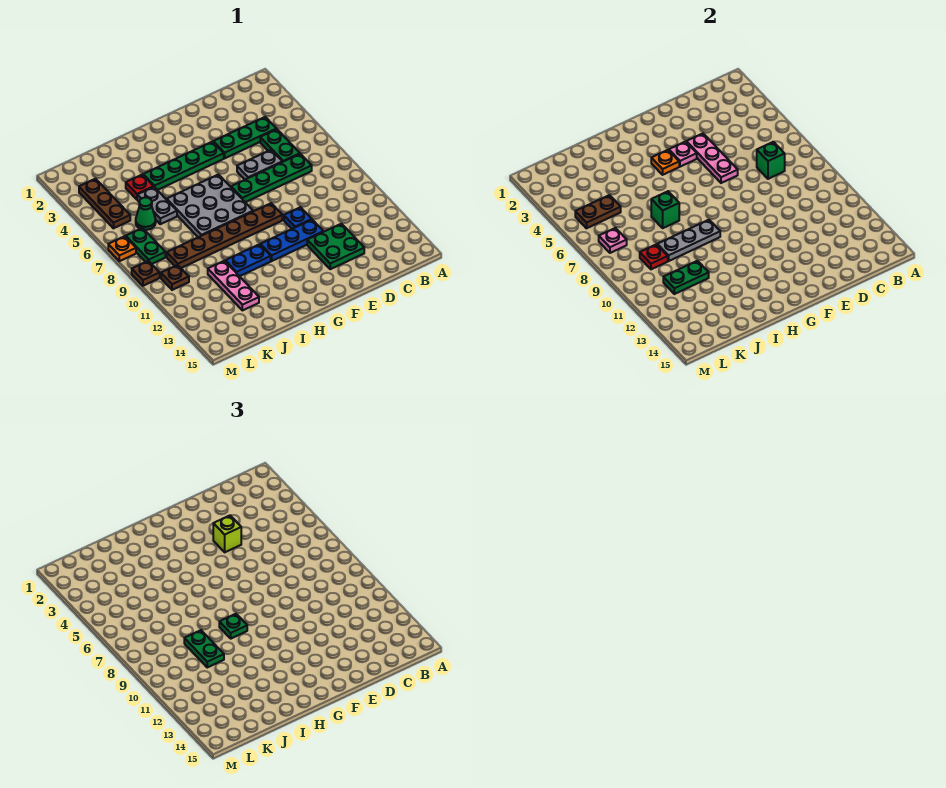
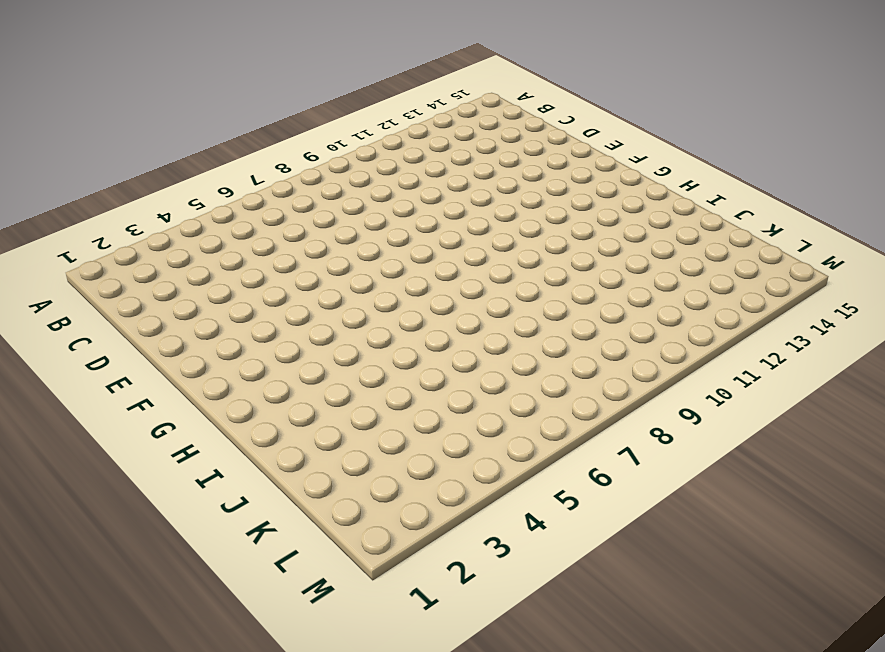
none -> green 1x3 plate [213,117,276,158]
none -> green 1x2 plate [260,129,300,162]
none -> green 1x4 plate [231,154,312,202]
none -> grey 1x2 plate [237,150,282,180]

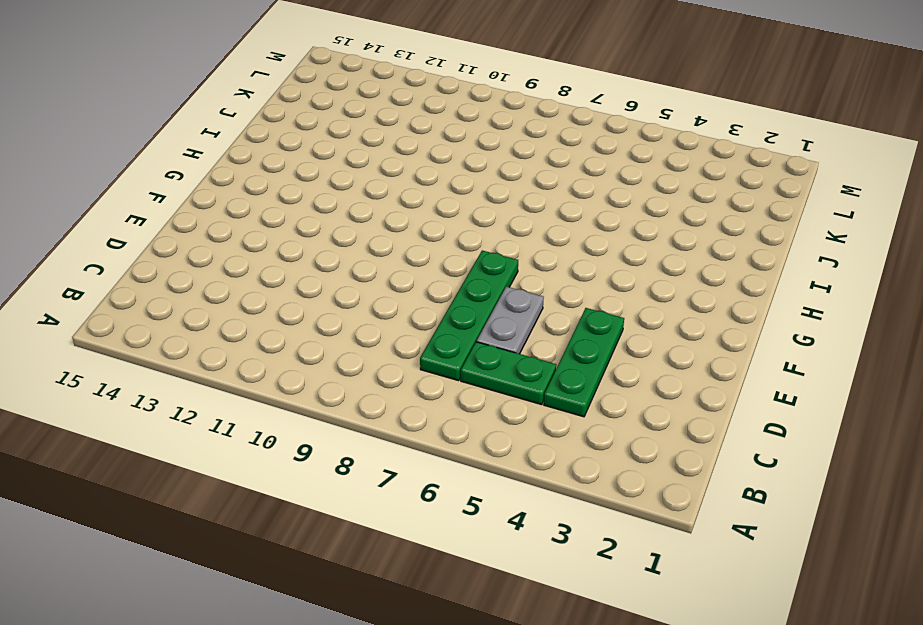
none -> green 2x2 plate [307,224,364,269]
none -> blue 1x1 plate [284,207,312,229]
none -> blue 1x3 plate [260,220,323,261]
none -> green 1x4 plate [143,142,224,190]

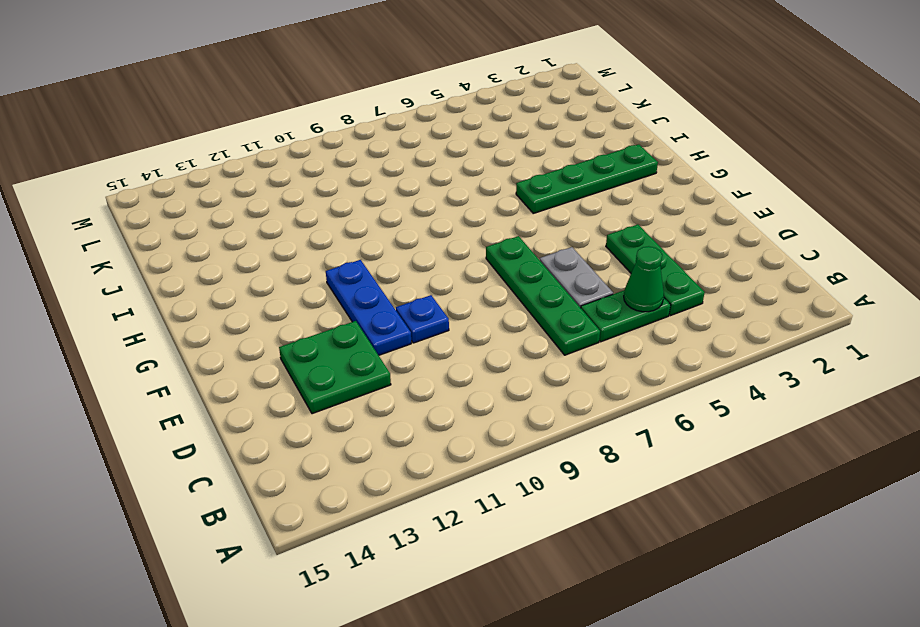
green 1x1 cone [624,246,664,312] -> green 1x1 cone moved to [136,197,156,230]
green 1x4 plate [516,144,658,213] -> green 1x4 plate turned to [143,142,224,190]
none -> brown 1x6 plate [167,203,282,268]
none -> grey 3x3 plate [167,175,253,237]
none -> blue 1x2 plate [225,244,271,276]
none -> red 1x1 plate [126,175,154,199]

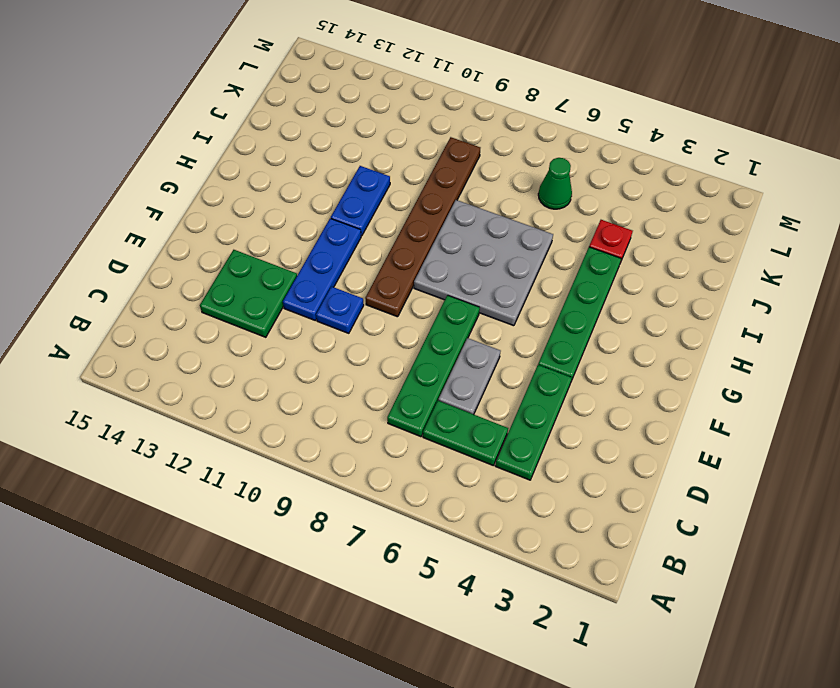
none -> grey 1x2 plate [137,187,177,224]
none -> pink 1x3 plate [208,261,259,310]
none -> brown 1x3 plate [79,179,130,228]
none -> green 1x2 plate [126,228,165,264]

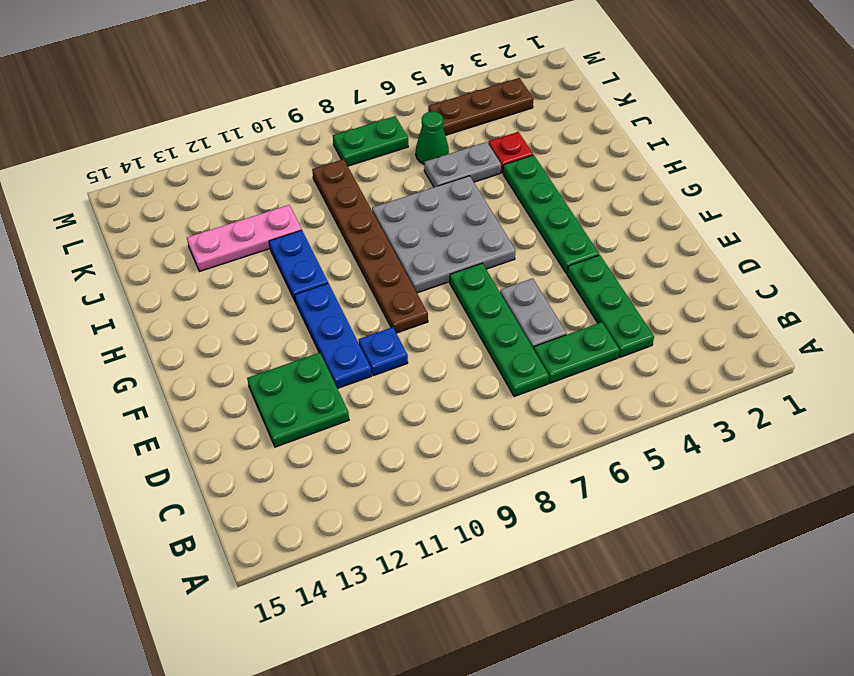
none -> brown 1x1 plate [161,265,189,290]
none -> orange 1x1 plate [108,236,136,261]
none -> brown 1x1 plate [132,261,160,286]
none -> green 1x1 brick [757,142,785,179]

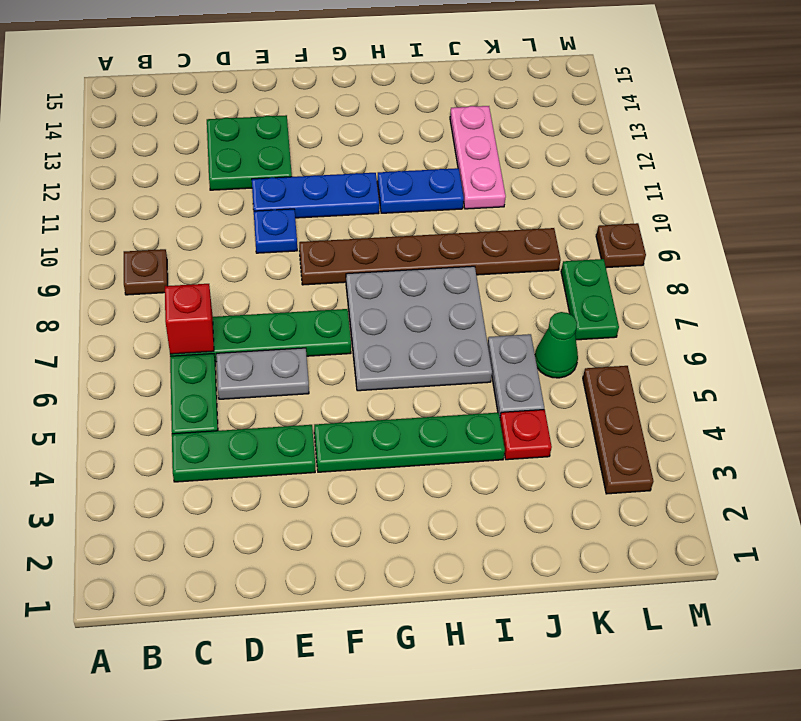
brown 1x1 plate [124,249,168,295] -> brown 1x1 plate moved to [161,265,189,290]
red 1x1 brick [165,284,214,354] -> green 1x1 brick [757,142,785,179]
none -> orange 1x1 plate [108,236,136,261]
none -> pink 1x3 plate [686,134,738,183]
none -> pink 1x1 plate [669,142,697,167]
none -> orange 1x1 plate [651,150,679,175]

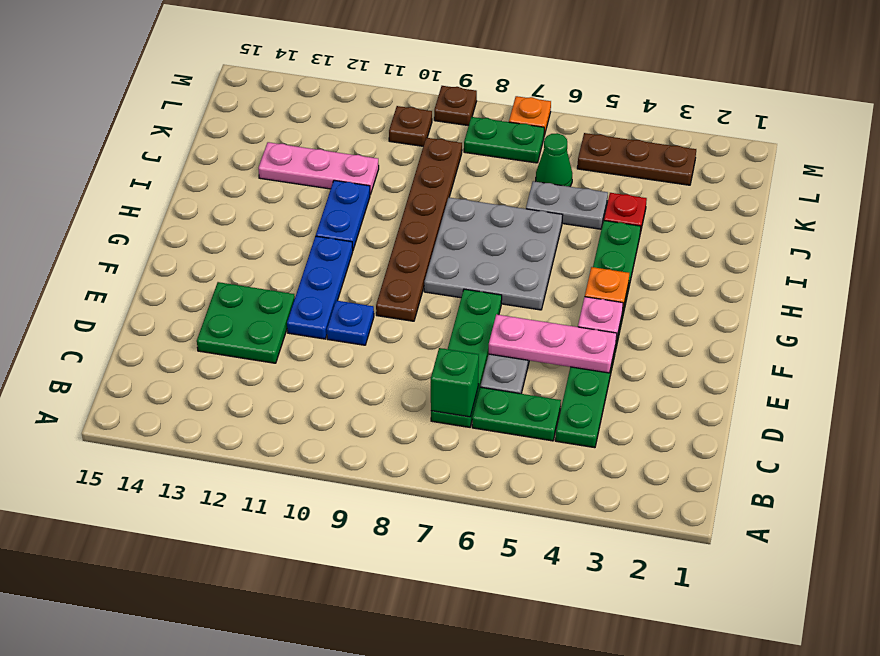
none -> grey 1x3 plate [657,220,720,261]
none -> green 1x1 brick [651,191,679,228]
none -> green 1x2 plate [663,261,709,294]
none -> brown 1x2 plate [575,195,621,228]

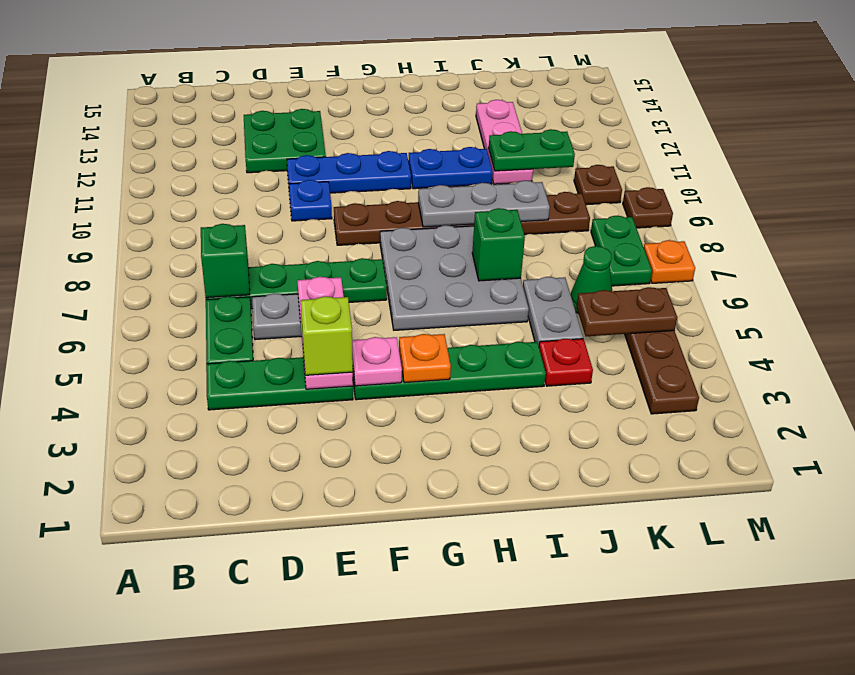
none -> red 1x1 plate [640,244,668,269]
none -> pink 1x1 plate [599,228,627,253]
none -> green 1x1 plate [219,614,247,639]
none -> green 1x2 plate [184,630,224,667]

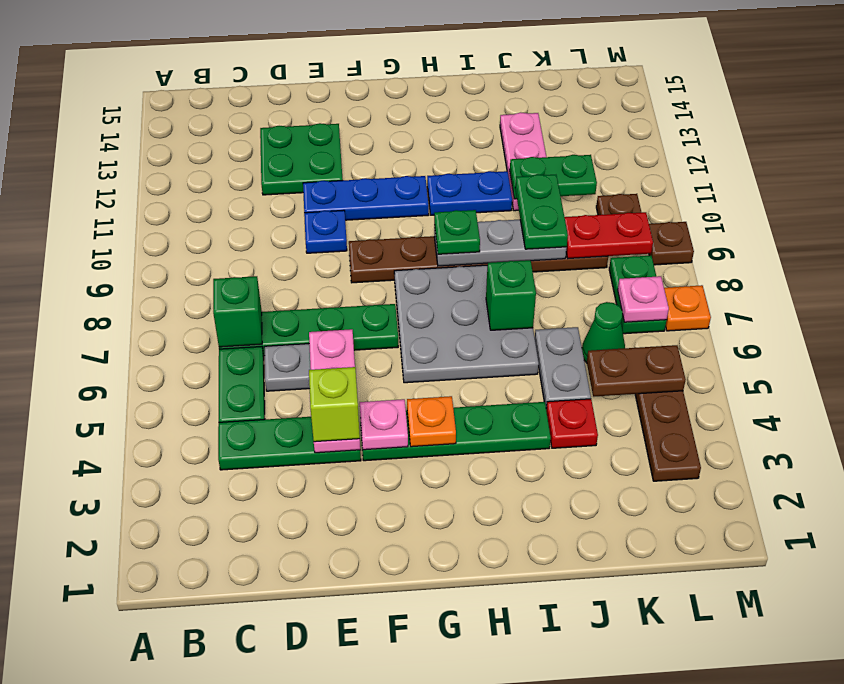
red 1x2 plate [565,212,653,259] -> red 1x1 plate [640,244,668,269]

